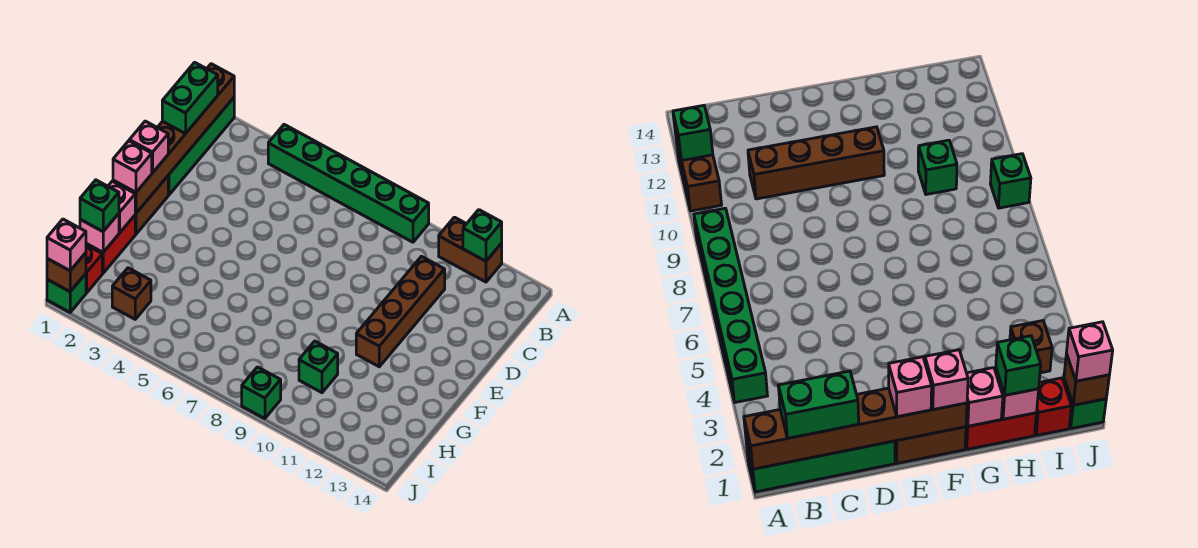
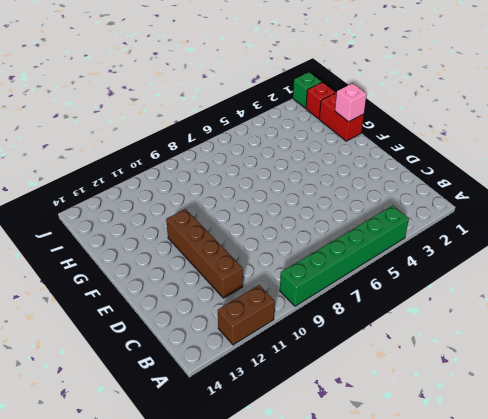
none -> green 1x4 brick [168,98,234,195]
none -> brown 1x2 brick [135,176,168,234]
none -> green 1x1 brick [299,341,338,393]

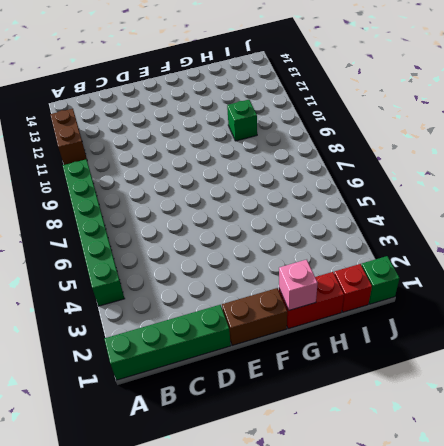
none -> brown 1x4 brick [356,256,445,367]
none -> brown 1x1 brick [112,268,151,319]
none -> green 1x1 brick [242,367,281,419]

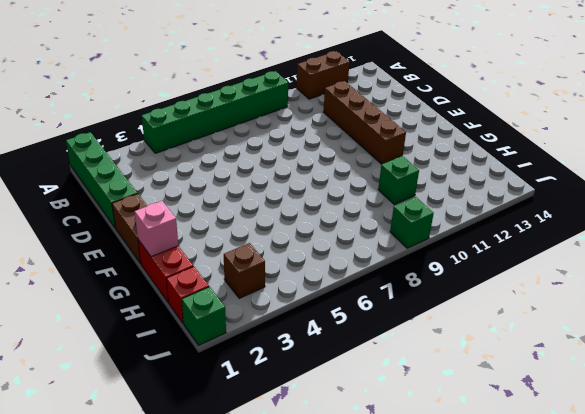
none -> brown 1x6 brick [113,64,234,213]
none -> green 1x1 brick [463,210,502,261]
none -> pink 1x1 brick [80,214,119,252]

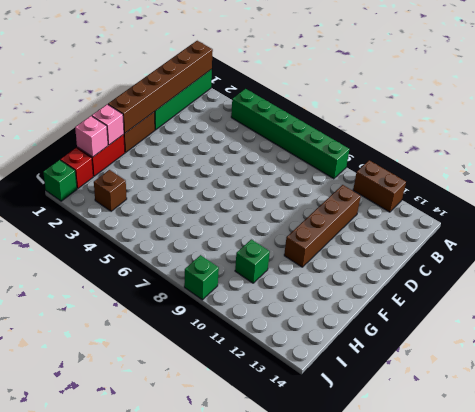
none -> green 1x1 brick [463,210,502,261]
none -> brown 1x1 brick [47,253,86,292]
none -> green 1x2 brick [162,62,218,134]

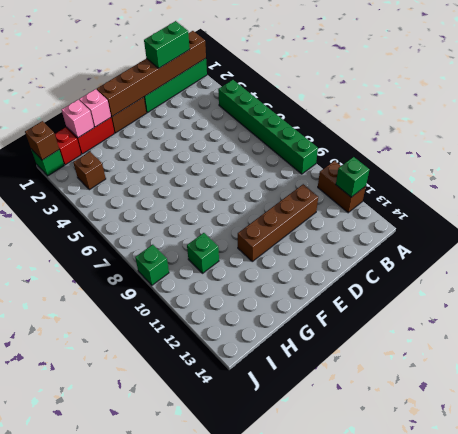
none -> pink 1x1 brick [129,121,168,173]
none -> pink 1x1 brick [113,141,152,192]
none -> green 1x1 brick [80,180,119,231]

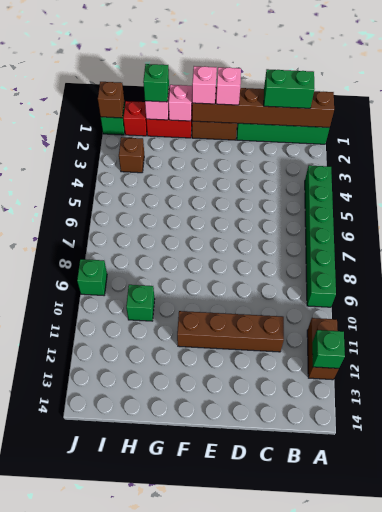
none -> pink 1x1 brick [47,219,86,271]

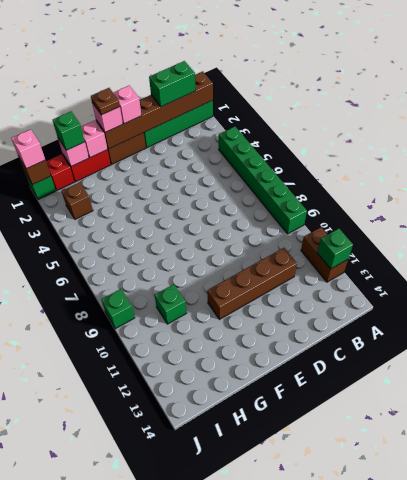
brown 1x1 plate [91,88,120,115] -> none

